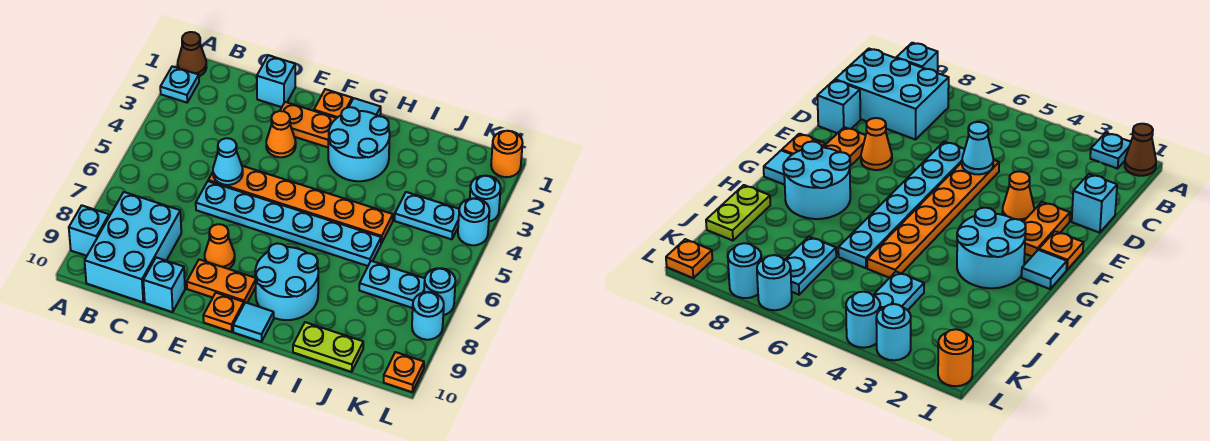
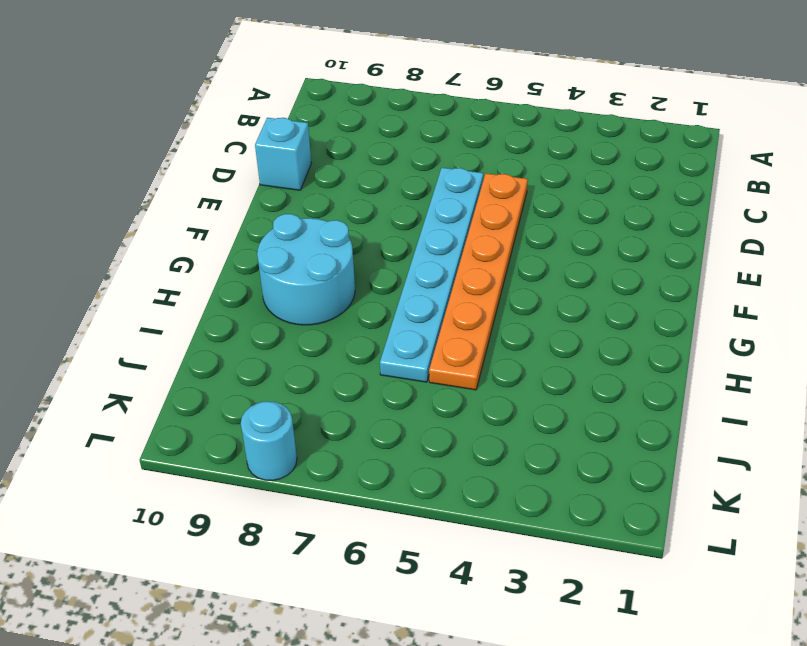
none -> brown 1x1 cone [178,32,207,76]
none -> cyan 1x1 plate [160,66,199,103]
none -> cyan 1x1 brick [69,205,109,256]

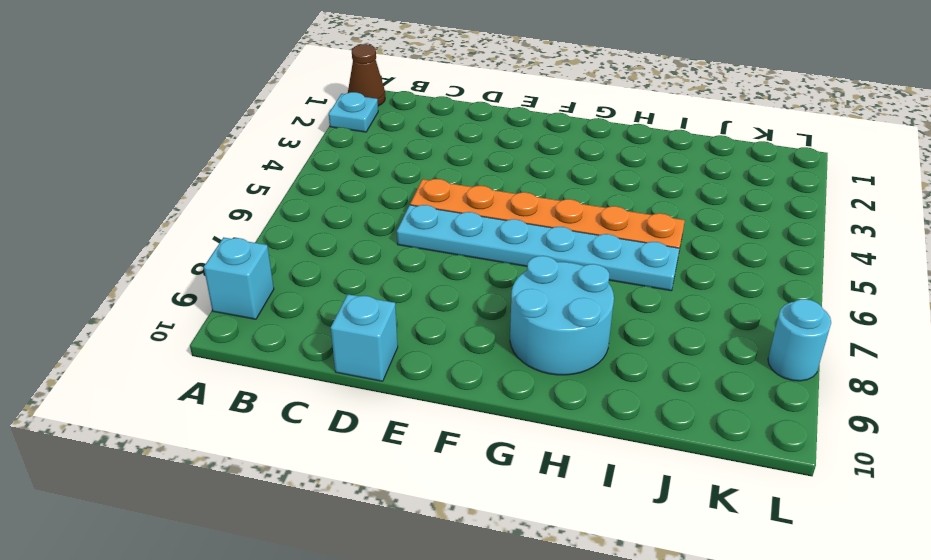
none -> cyan 2x3 brick [85,192,181,302]
none -> cyan 1x1 brick [257,55,295,107]
none -> orange 1x2 plate [280,102,336,147]

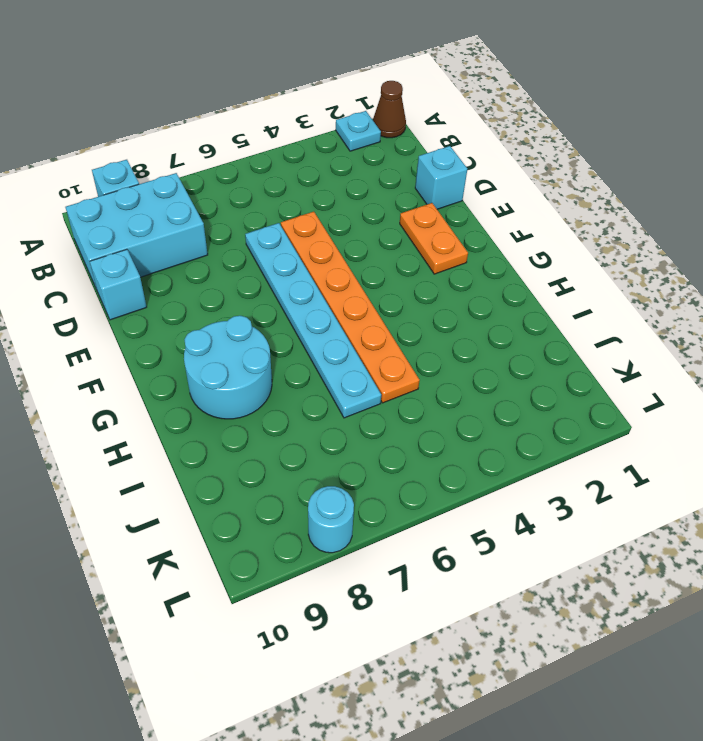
none -> orange 1x1 cone [266,111,296,157]
none -> orange 1x1 cone [205,224,235,269]
none -> orange 1x2 plate [187,259,256,303]

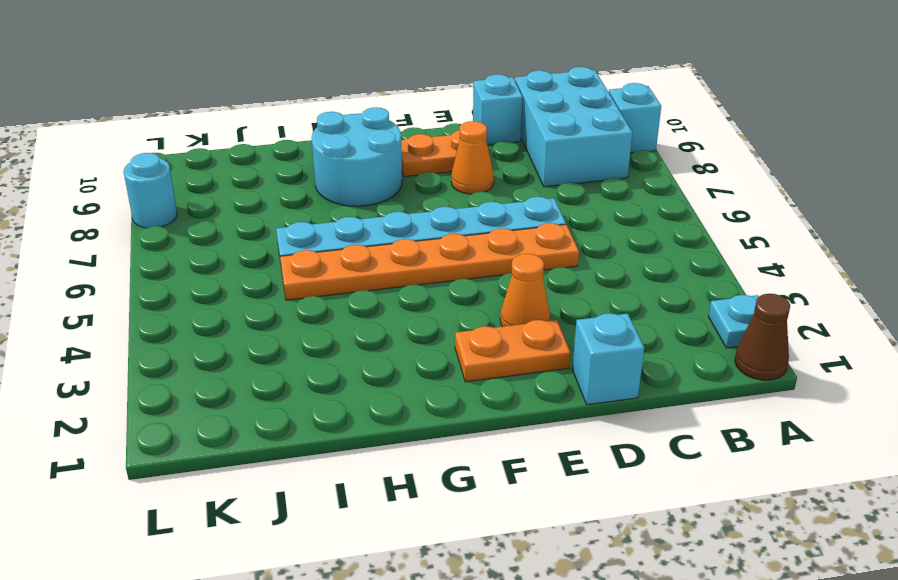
none -> orange 1x1 plate [314,89,352,118]
none -> orange 1x1 plate [203,293,244,332]
none -> cyan 1x1 tile [349,98,381,116]

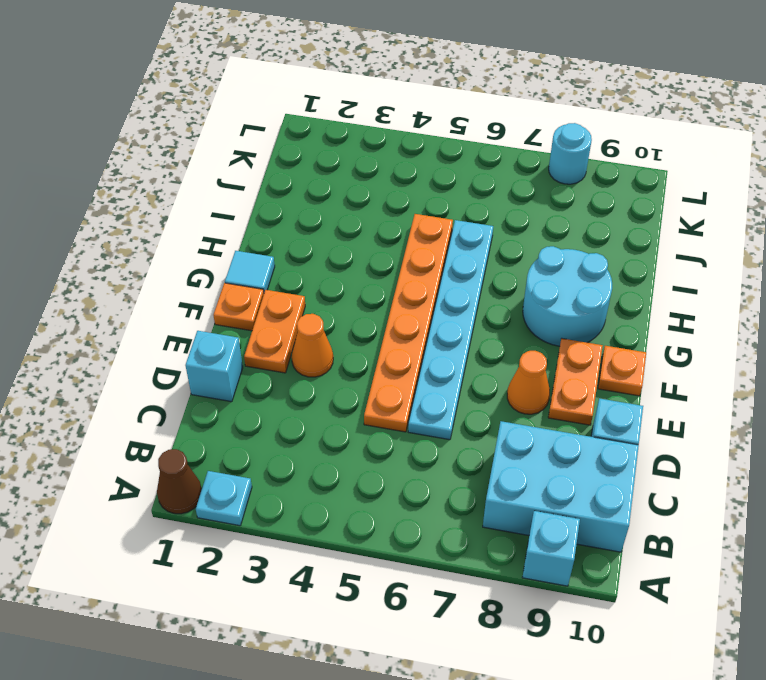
none -> cyan 2x2 round brick [328,107,390,181]
none -> cyan 1x1 tile [233,302,274,342]
none -> lime 1x2 plate [293,322,363,372]

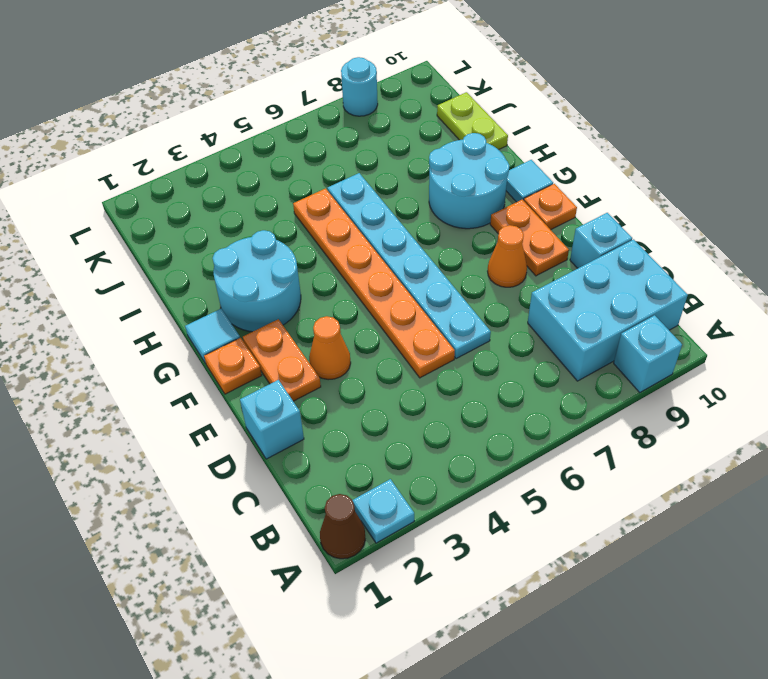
none -> cyan 1x2 plate [395,192,459,239]
none -> cyan 1x2 plate [359,261,425,308]
none -> orange 1x1 round brick [491,131,523,177]

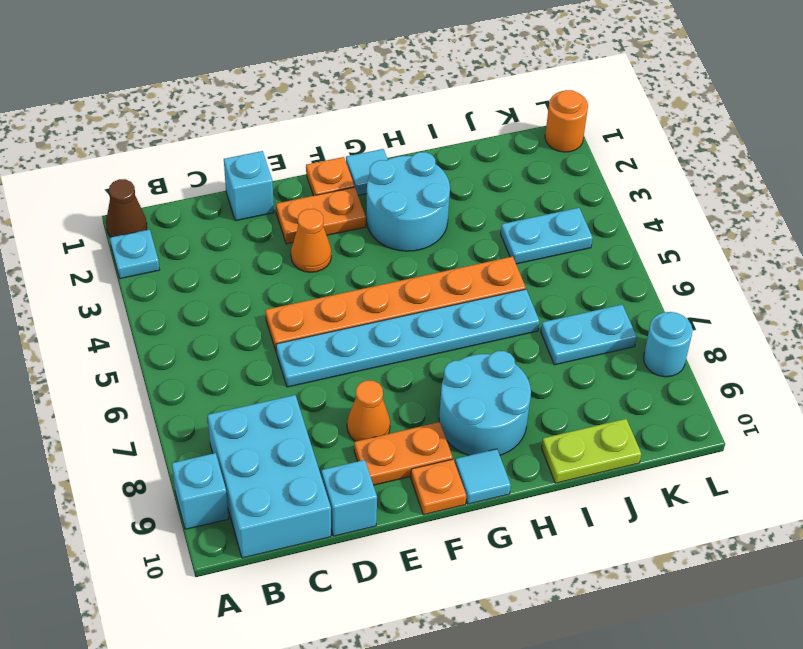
none -> cyan 1x1 round brick [470,176,501,222]
none -> cyan 1x1 round brick [458,198,489,245]
none -> cyan 1x1 round brick [424,268,455,315]

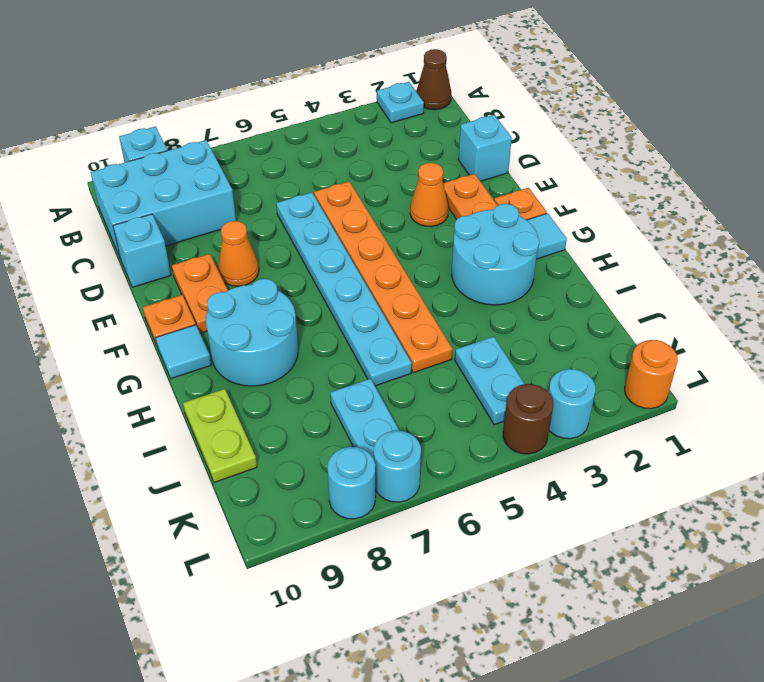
brown 1x1 round brick [503,384,553,454] -> cyan 1x1 round brick [458,198,489,245]
none -> orange 1x1 plate [384,352,424,392]
none -> cyan 1x1 cone [213,138,243,185]

